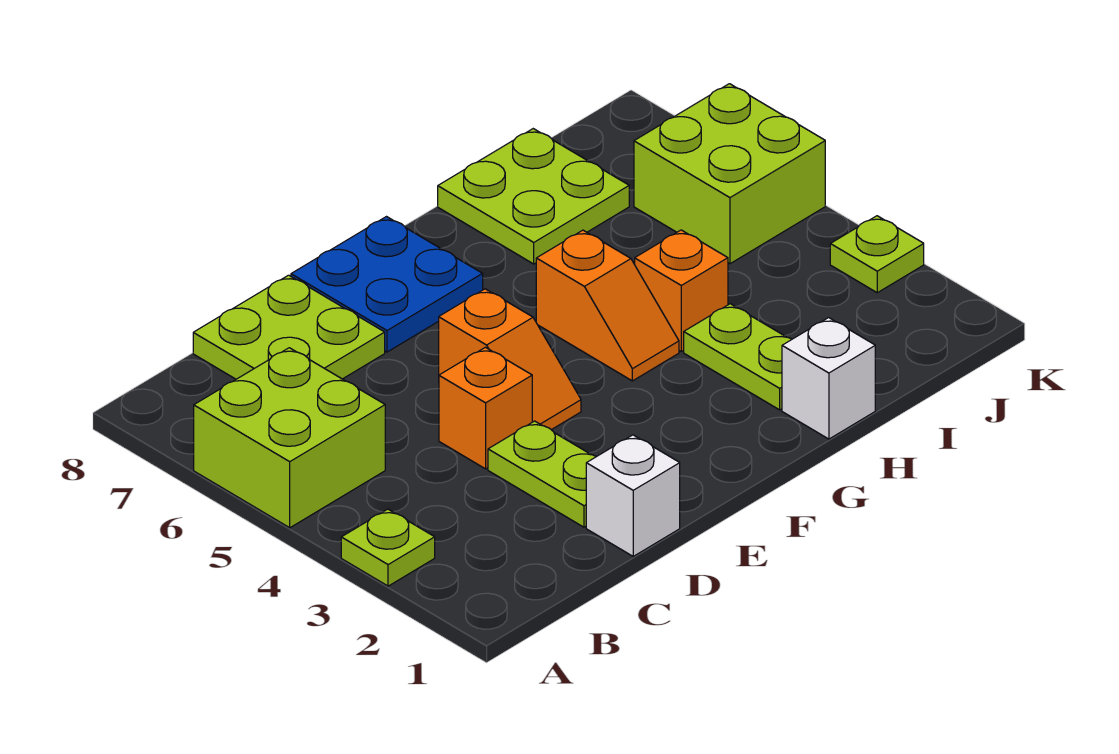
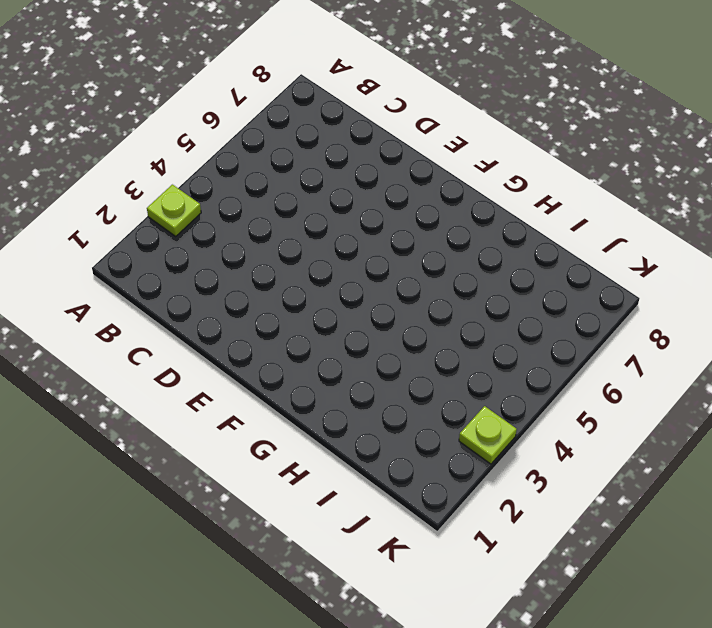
none -> lime 2x2 brick [194,348,385,528]
none -> lime 2x2 plate [193,275,385,379]
none -> white 1x1 brick [586,435,680,556]

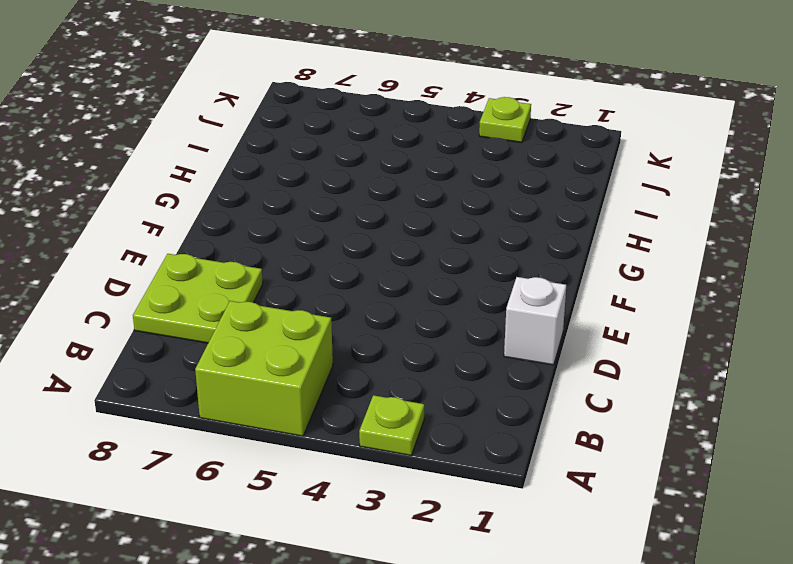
none -> lime 1x2 plate [488,421,596,527]
none -> orange 1x1 brick [439,347,532,469]
none -> orange 1x2 slope [439,289,581,430]

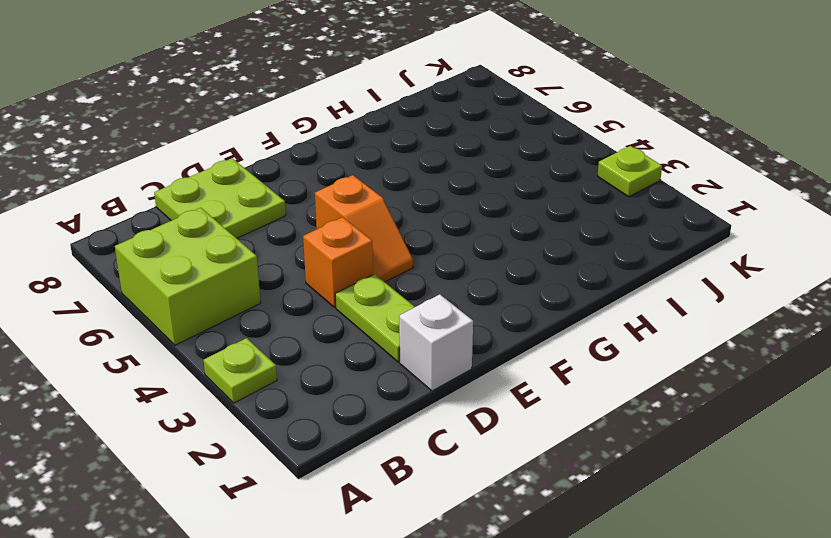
none -> blue 2x2 plate [291,217,483,352]
none -> orange 1x2 slope [536,230,679,381]
none -> white 1x1 brick [782,318,875,439]

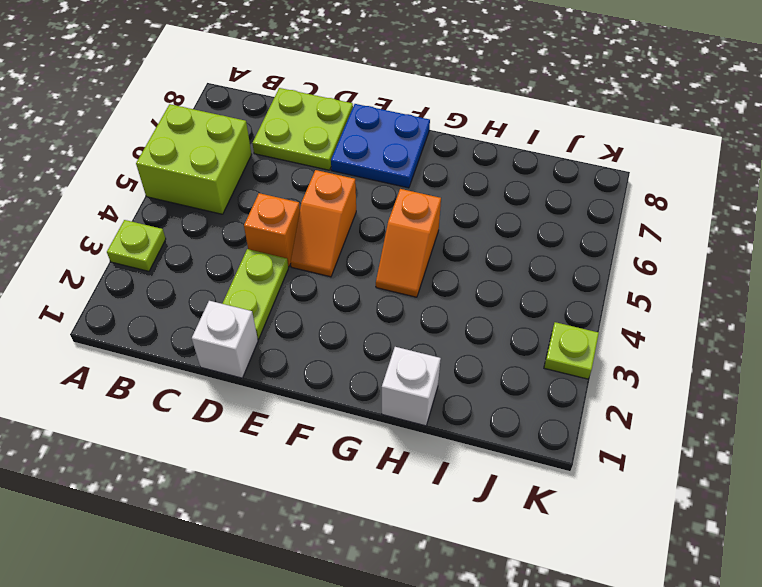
none -> lime 1x2 plate [684,304,792,410]
none -> orange 1x1 brick [635,230,728,351]
none -> lime 2x2 plate [438,129,629,264]

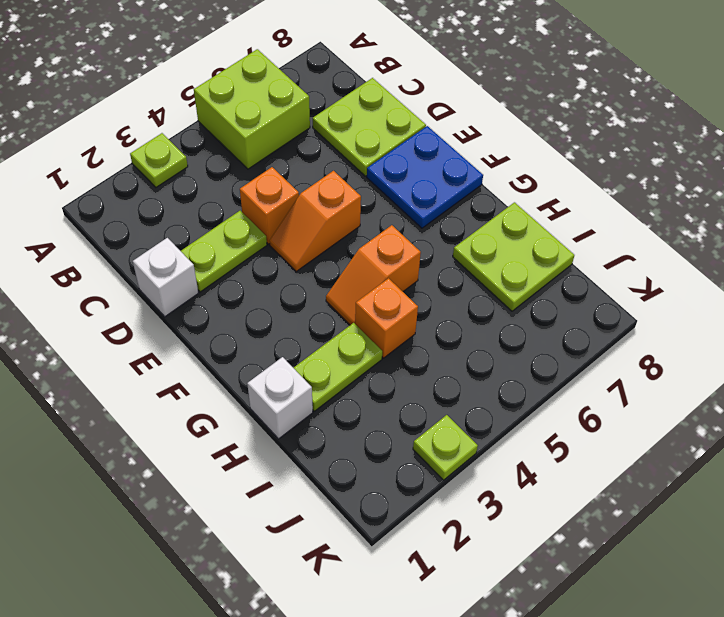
none -> lime 2x2 brick [634,84,825,264]

